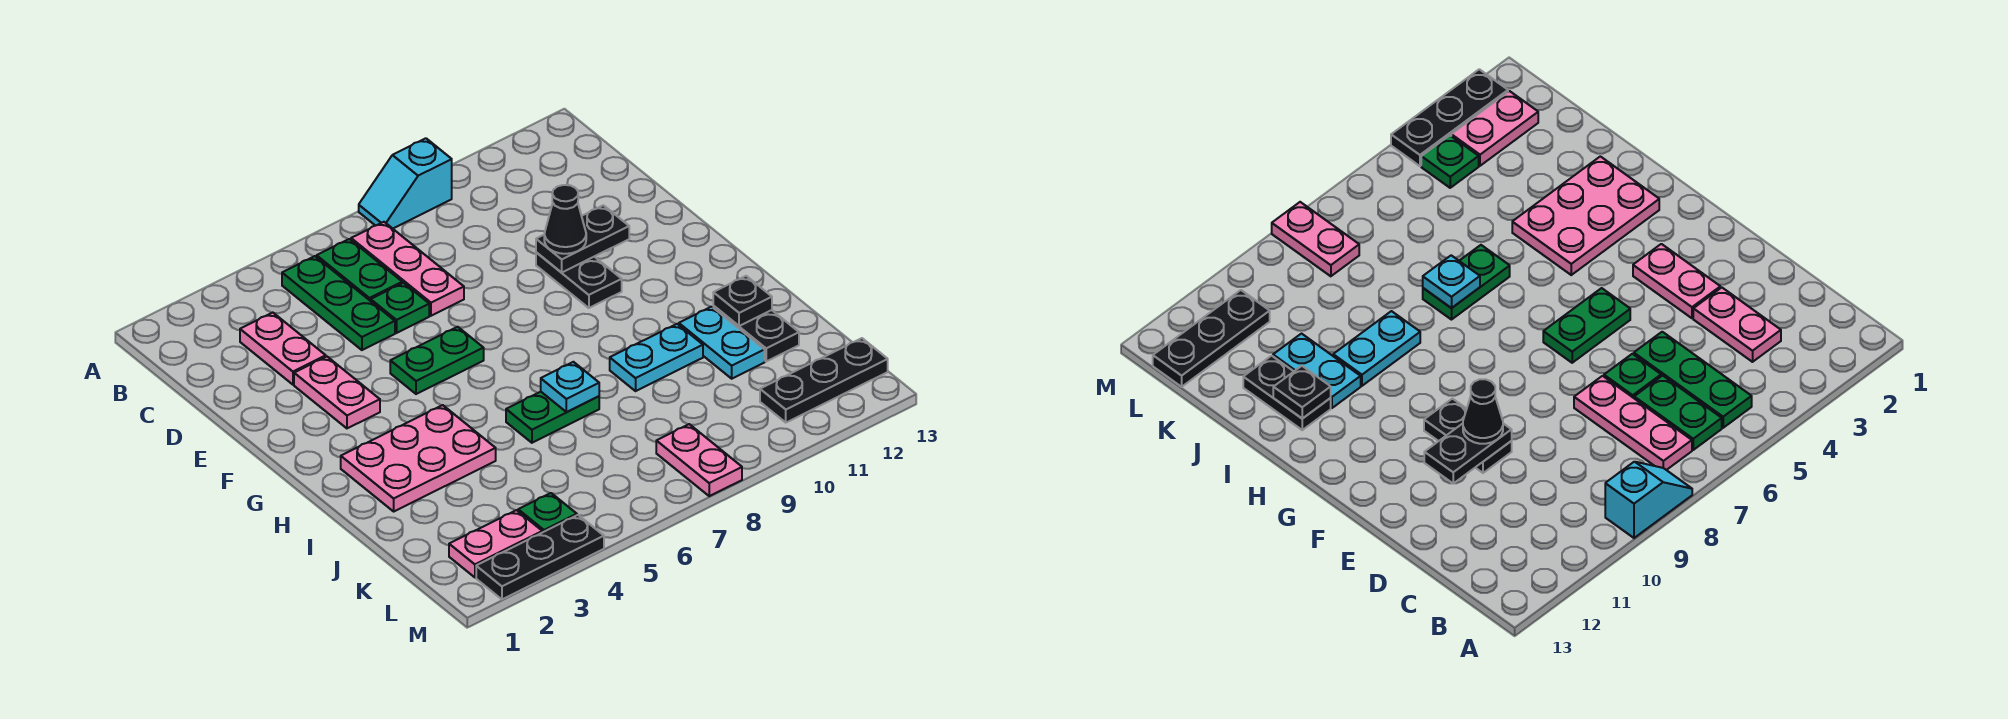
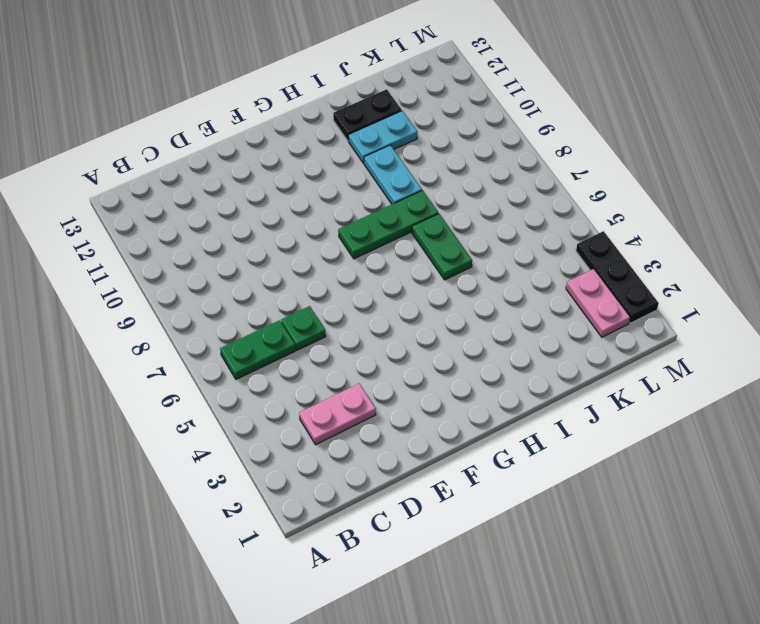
green 1x3 plate [338,190,438,259] -> green 1x3 plate moved to [282,256,395,350]
none -> cyan 1x2 slope [359,138,452,228]
none -> pink 1x3 plate [351,222,464,316]
none -> pink 1x2 plate [294,357,380,428]

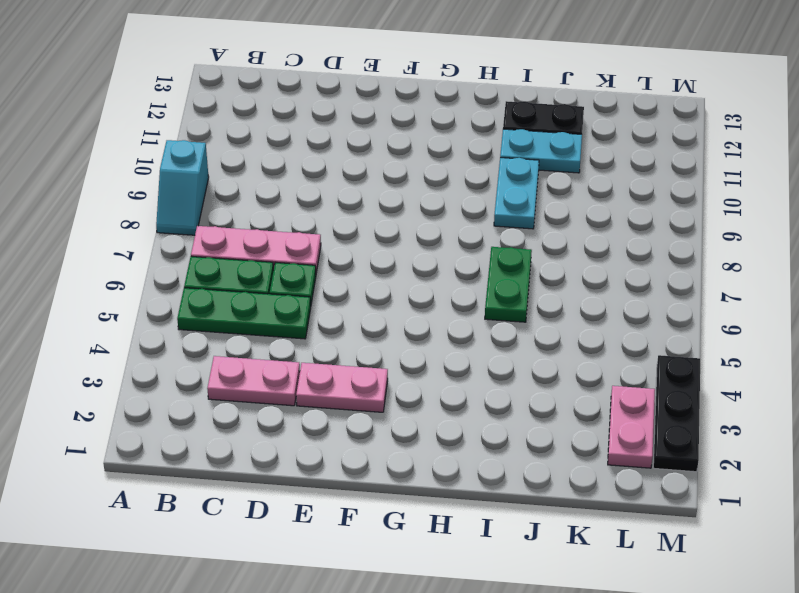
none -> black 1x2 plate [536,253,622,308]
none -> green 1x2 plate [390,327,484,394]
none -> pink 2x3 plate [341,405,496,511]

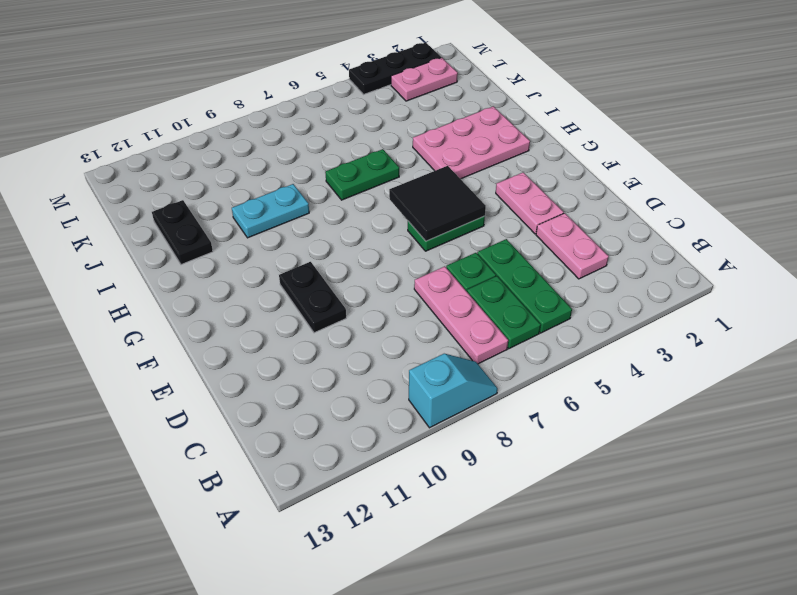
black 2x2 tile [389,166,486,241] -> none
none -> cyan 1x2 plate [679,307,765,379]
none -> green 1x1 plate [518,493,577,532]
none -> pink 1x2 plate [656,424,742,496]

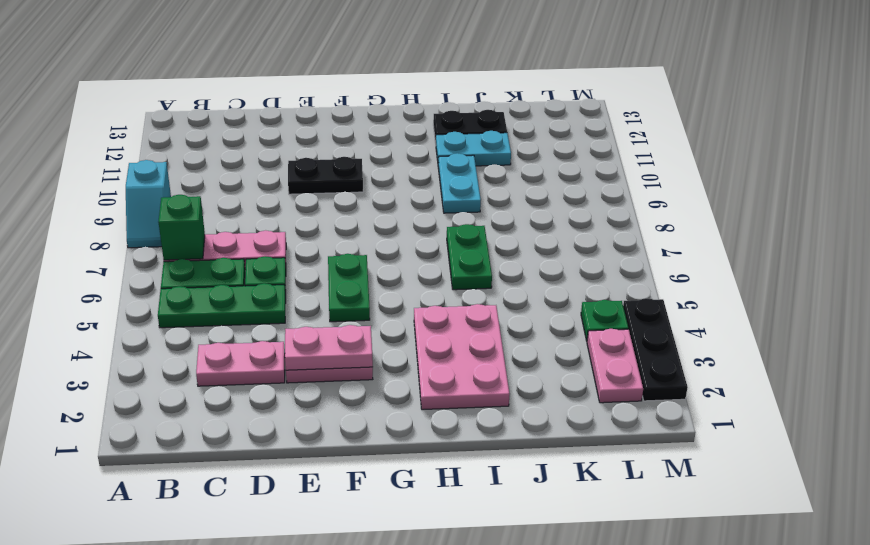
green 1x1 brick [158,195,205,260] -> none
pink 1x2 plate [285,325,373,370] -> pink 1x2 plate moved to [656,424,742,496]
none -> black 1x3 plate [760,338,888,422]
none -> black 1x2 plate [536,205,629,273]
none -> cyan 1x1 plate [541,362,599,412]

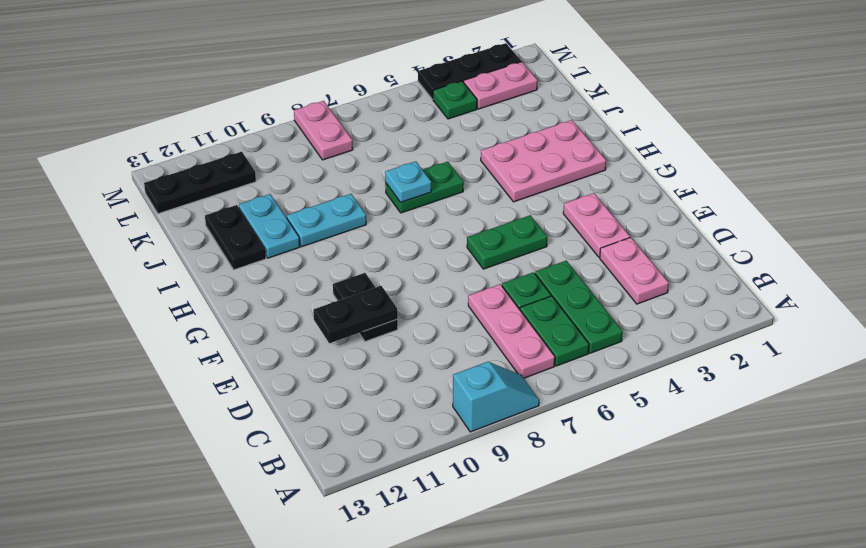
none -> black 1x1 plate [713,276,772,326]
none -> black 1x1 cone [544,185,586,254]

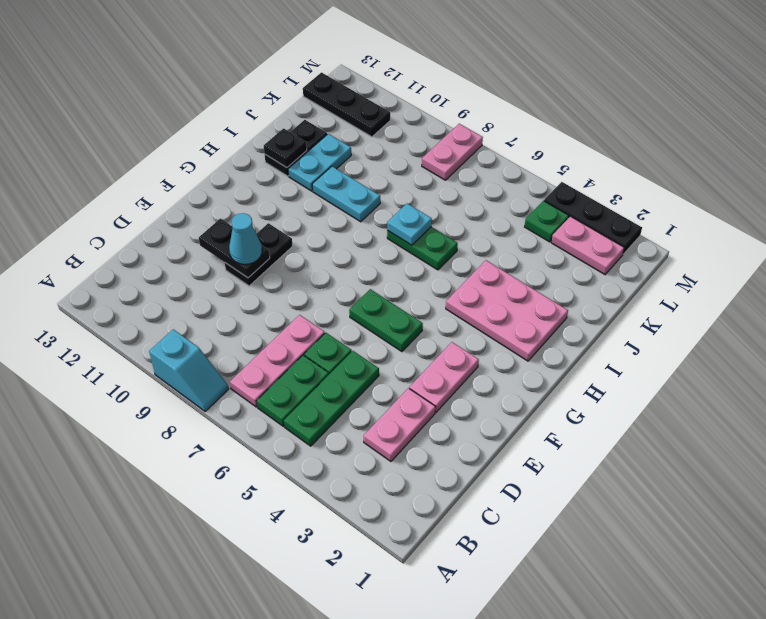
cyan 1x1 cone [229,213,262,264] -> black 1x1 cone [544,185,586,254]

